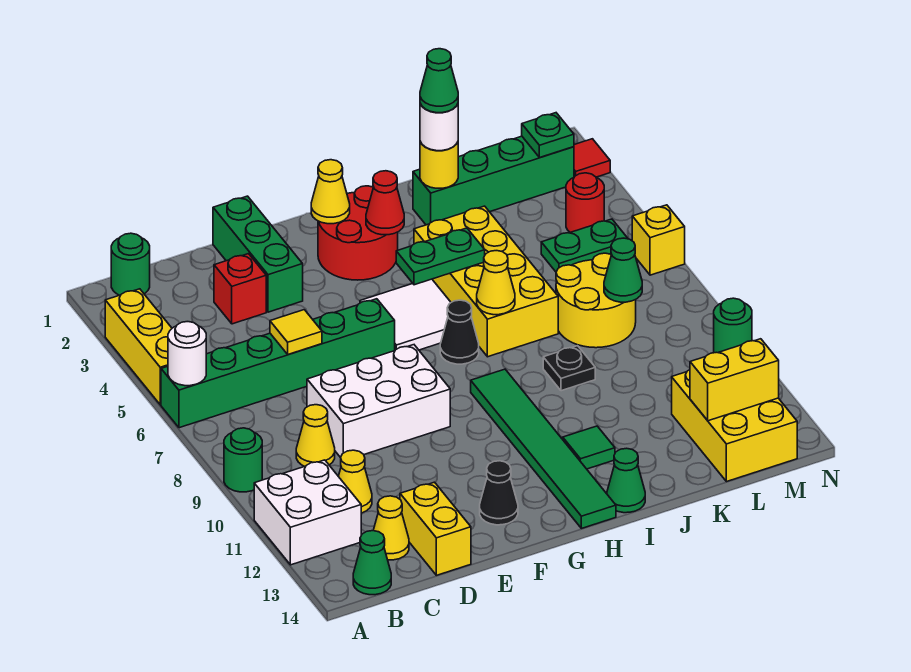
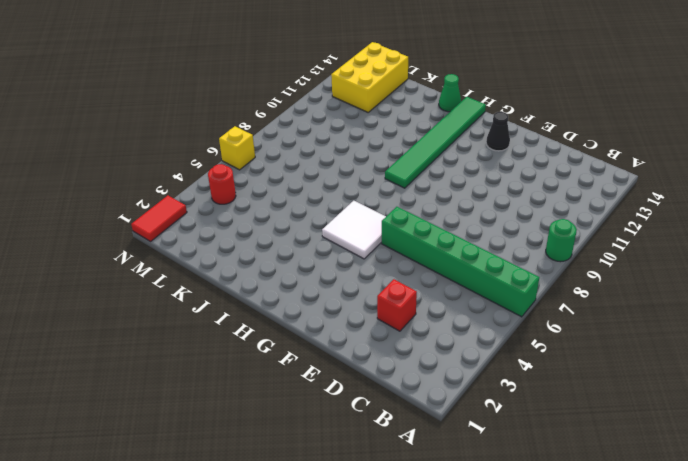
red 1x2 tile [131,196,187,241] -> red 1x1 tile [574,139,610,177]
none -> yellow 1x3 brick [105,289,172,405]
none -> white 2x2 brick [254,460,361,565]
none -> green 1x1 round brick [111,233,150,295]
none -> green 1x1 cone [353,531,391,595]

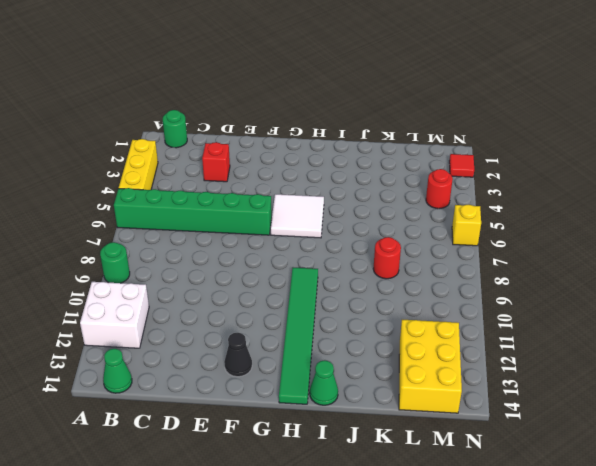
red 1x1 round brick [373,237,401,279] -> yellow 2x2 round brick [556,253,636,348]
none -> yellow 1x1 cone [296,405,335,466]
none -> yellow 1x1 cone [338,450,372,513]
none -> yellow 1x1 cone [373,496,409,560]
none -> white 2x3 brick [307,345,450,458]

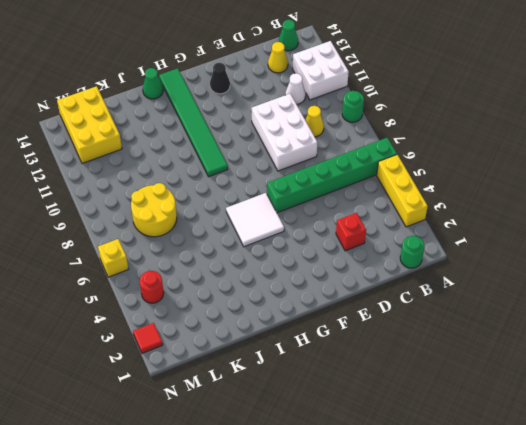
white 1x1 cone [285,73,306,104] -> yellow 1x1 cone [338,450,372,513]
white 2x3 brick [252,94,317,171] -> white 2x3 brick turned to [307,345,450,458]
none -> yellow 1x2 brick [400,482,471,575]
none -> green 1x3 brick [213,196,303,312]
none -> red 2x2 round brick [318,186,398,280]
none -> black 1x1 cone [440,300,479,364]

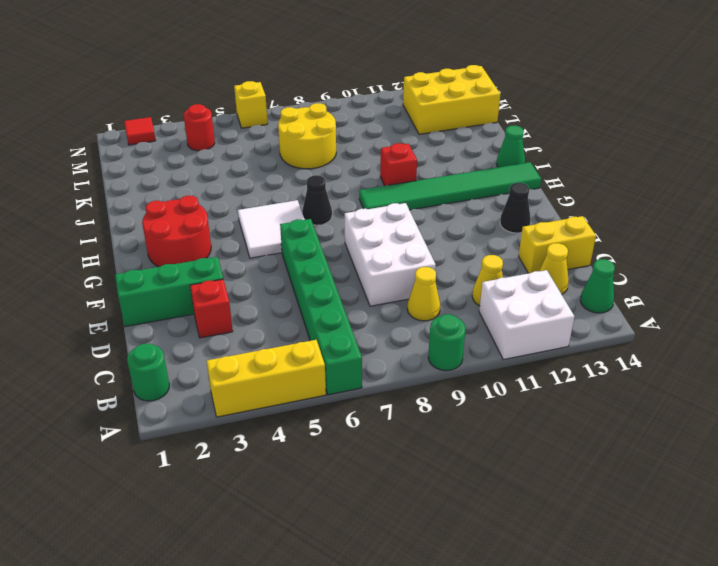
red 1x1 brick [380,143,417,186] -> none
none -> yellow 2x4 brick [414,206,558,357]
none -> green 1x1 tile [563,426,615,469]
none -> green 1x4 brick [413,136,574,225]
none -> black 1x1 plate [543,346,595,391]

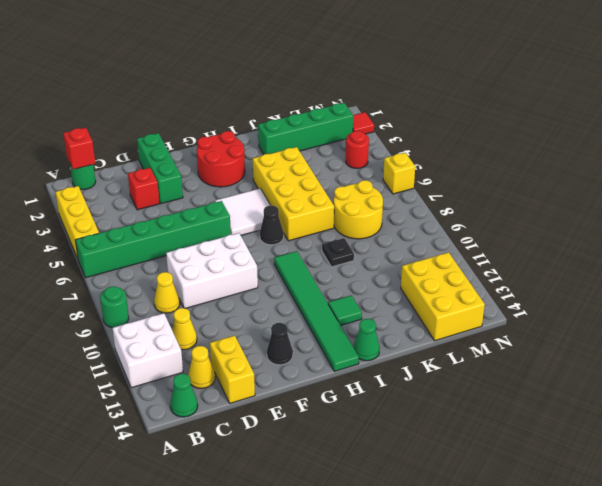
red 1x1 brick [63,128,95,169] -> none
none -> green 1x2 plate [541,219,628,272]
none -> green 1x1 round brick [714,298,752,353]
none -> white 1x1 round brick [168,322,206,386]
none -> yellow 1x1 tile [270,310,322,355]

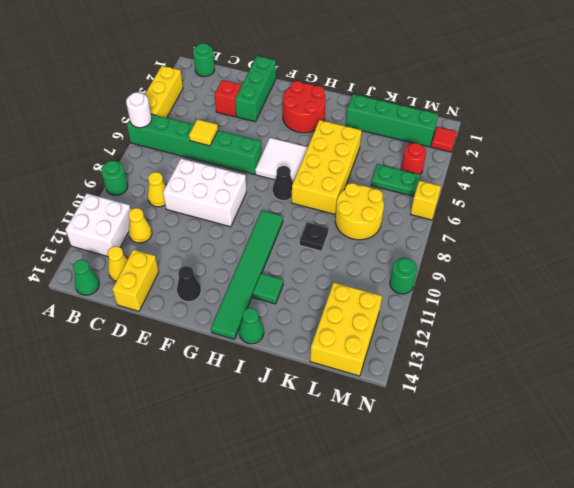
none -> yellow 1x1 cone [311,160,350,224]
none -> red 1x1 cone [366,171,404,235]
none -> green 1x2 plate [396,228,485,285]
none -> yellow 1x1 cone [477,251,515,315]

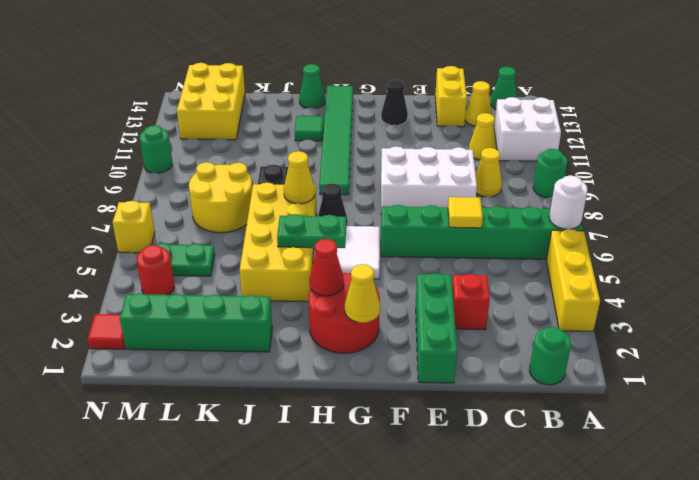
none -> yellow 1x1 round brick [420,142,458,188]
none -> green 1x1 cone [604,238,642,302]
none -> yellow 1x2 brick [690,339,779,421]
none -> green 1x1 plate [522,113,574,158]

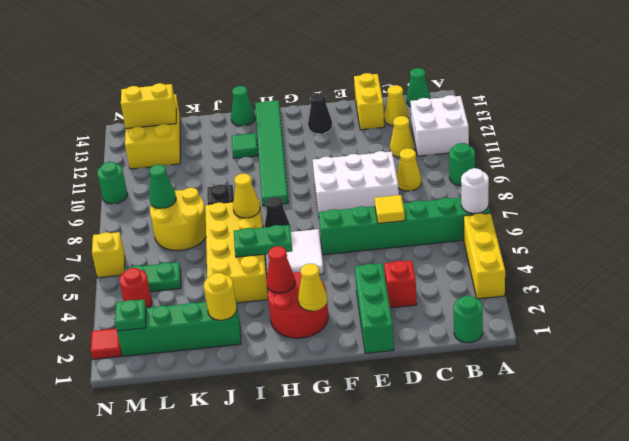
none -> white 1x1 round brick [420,104,458,151]
none -> green 1x1 cone [420,49,458,113]

